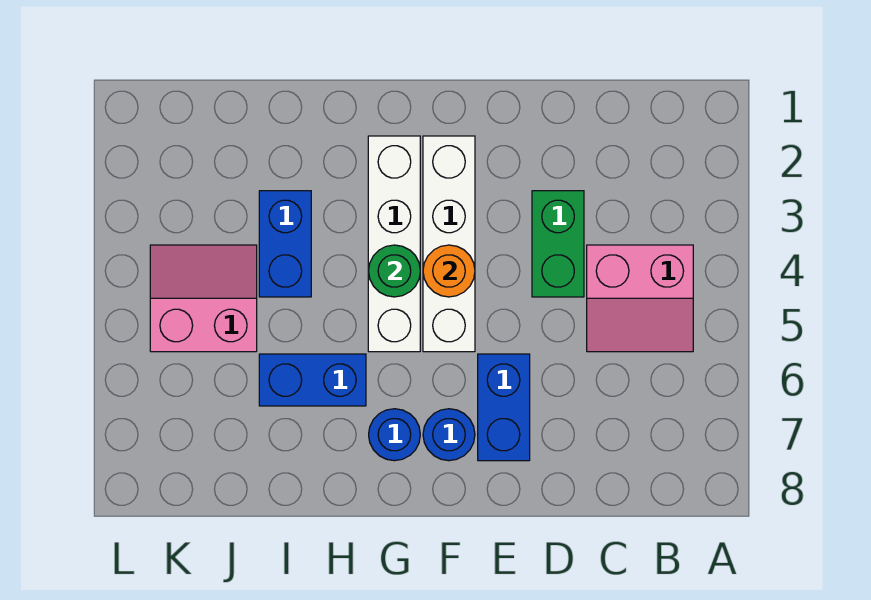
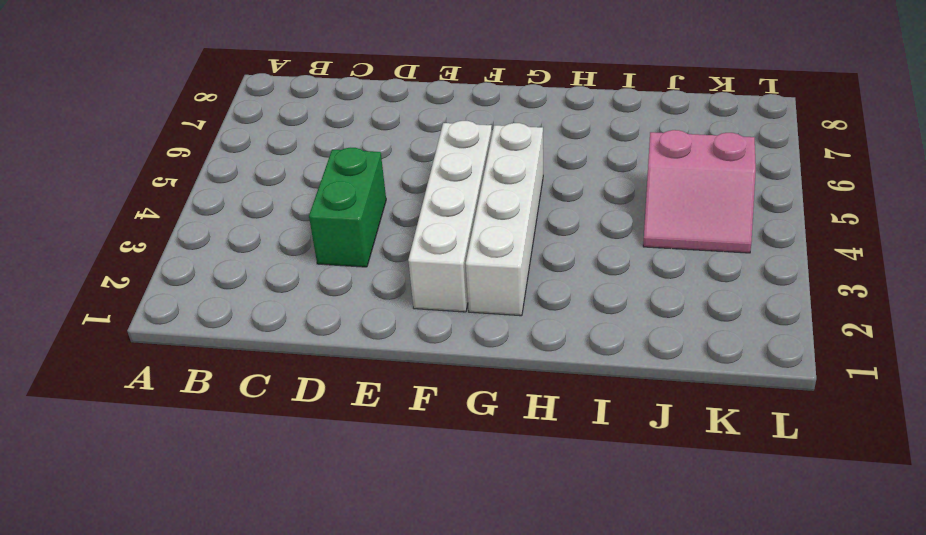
none -> pink 2x2 slope [587,245,693,352]
none -> blue 1x2 brick [478,354,530,461]
none -> blue 1x1 round brick [423,409,475,461]

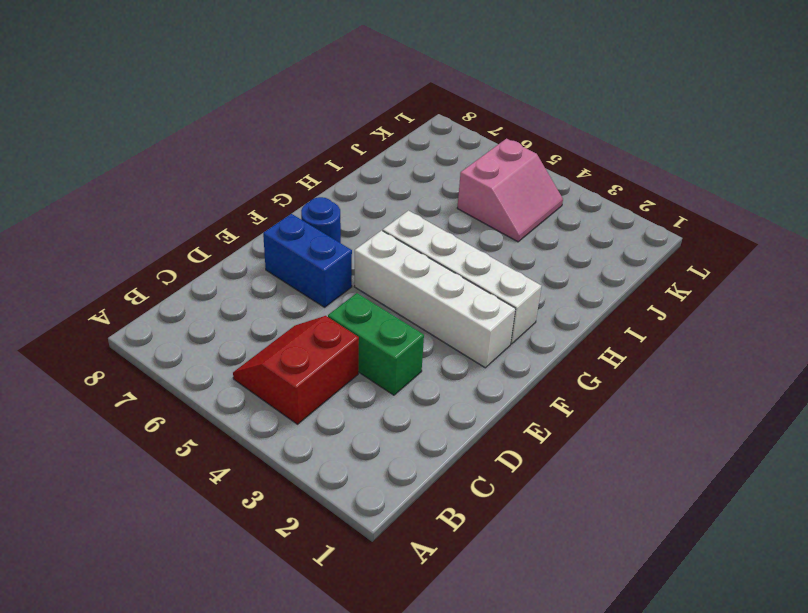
red 2x2 slope [233,316,359,424] -> pink 2x2 slope [587,245,693,352]
none -> blue 1x1 round brick [369,409,420,461]
none -> blue 1x2 brick [259,354,366,406]
none -> blue 1x2 brick [259,191,311,297]

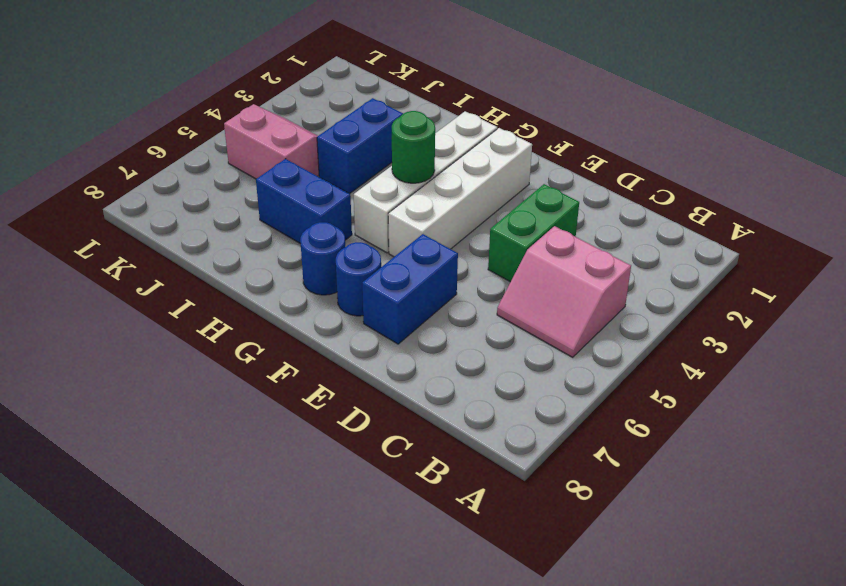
none -> orange 1x1 round brick [423,245,475,297]

